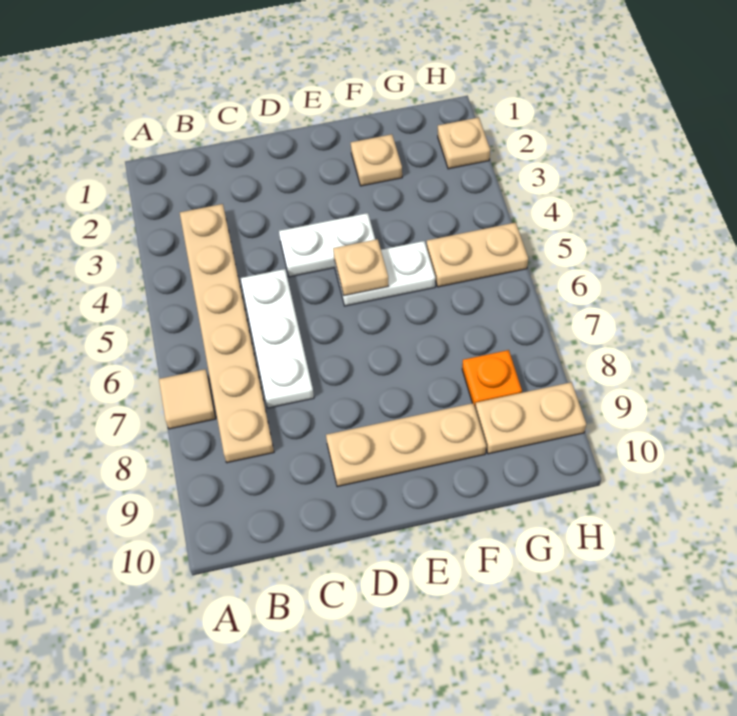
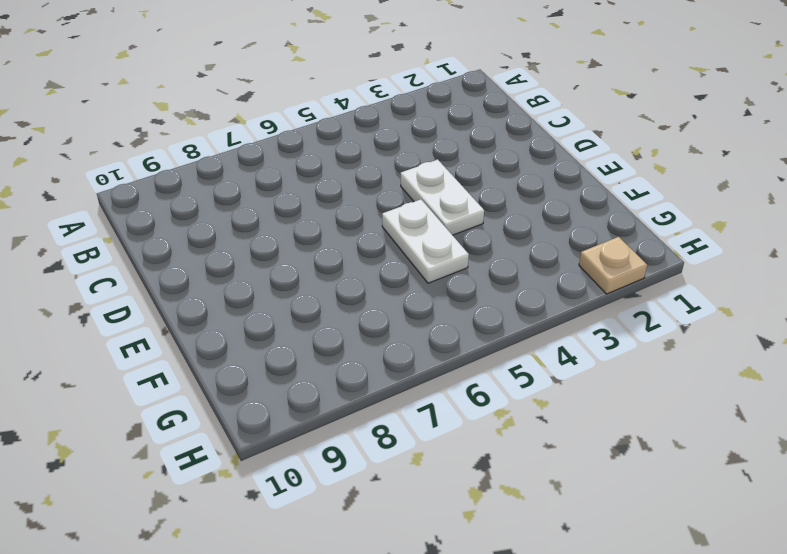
none -> tan 1x1 tile [159,369,216,429]
none -> tan 1x6 plate [180,204,274,463]
none -> white 1x3 plate [241,269,314,408]

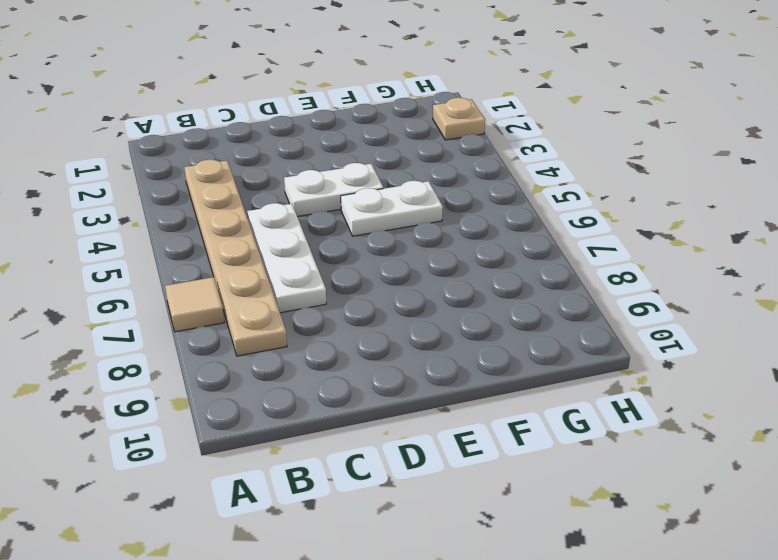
none -> tan 1x3 plate [326,403,486,487]
none -> tan 1x1 plate [351,134,402,186]
none -> tan 1x2 plate [427,223,528,287]

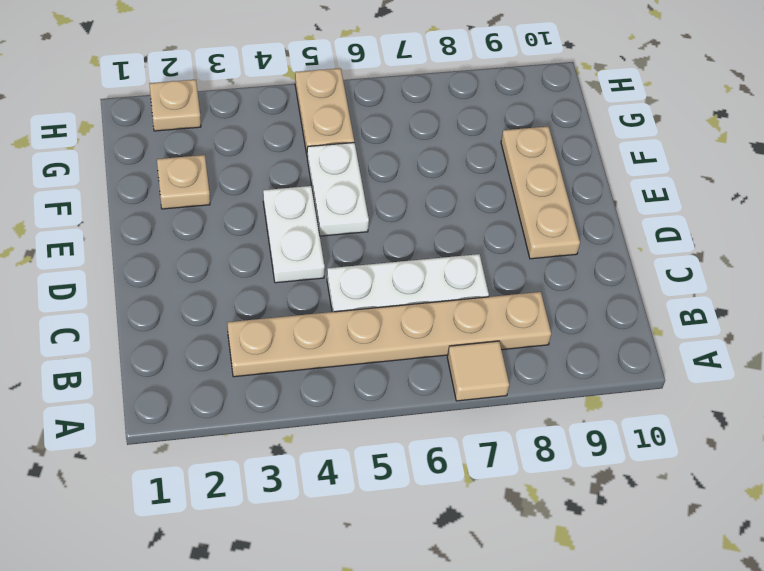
none -> orange 1x1 plate [462,350,522,406]
none -> tan 1x2 plate [475,382,586,454]
none -> tan 1x1 plate [333,239,389,296]

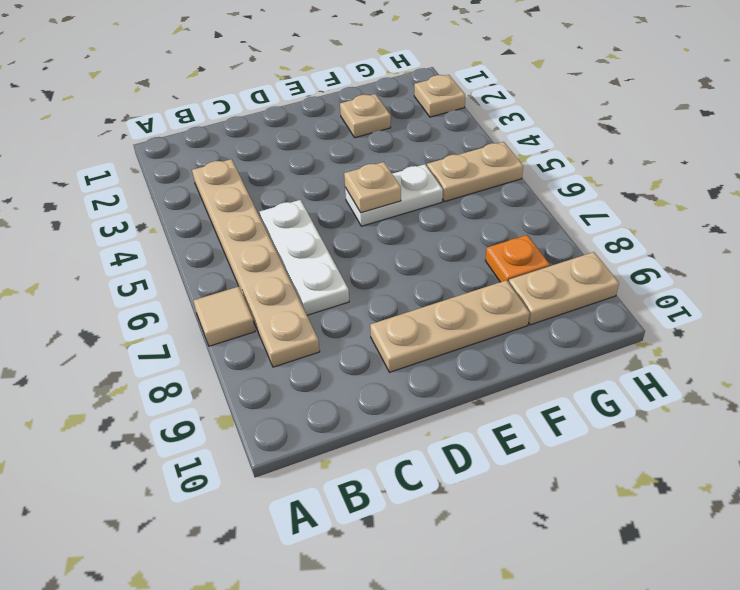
none -> white 1x2 plate [279,213,375,277]

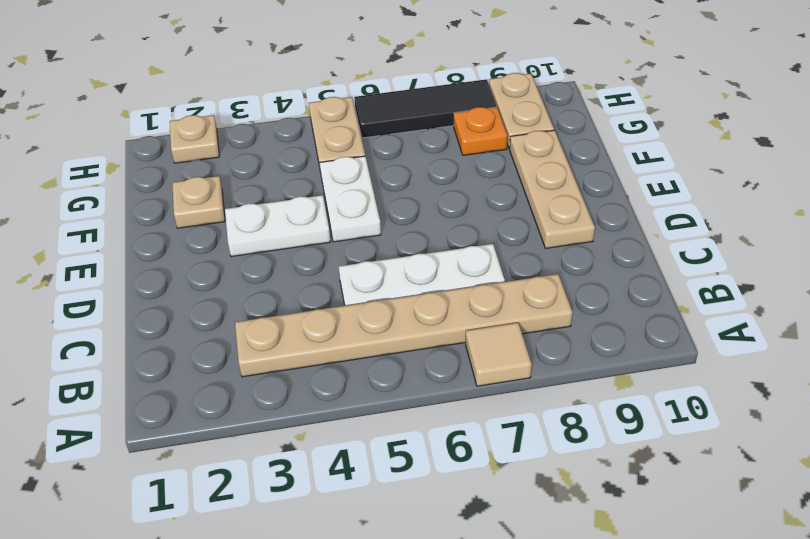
white 1x2 plate [225,195,331,257] -> white 1x2 plate turned to [279,213,375,277]
black 1x3 tile [354,79,497,138] -> none
none -> tan 1x1 plate [333,239,389,296]

